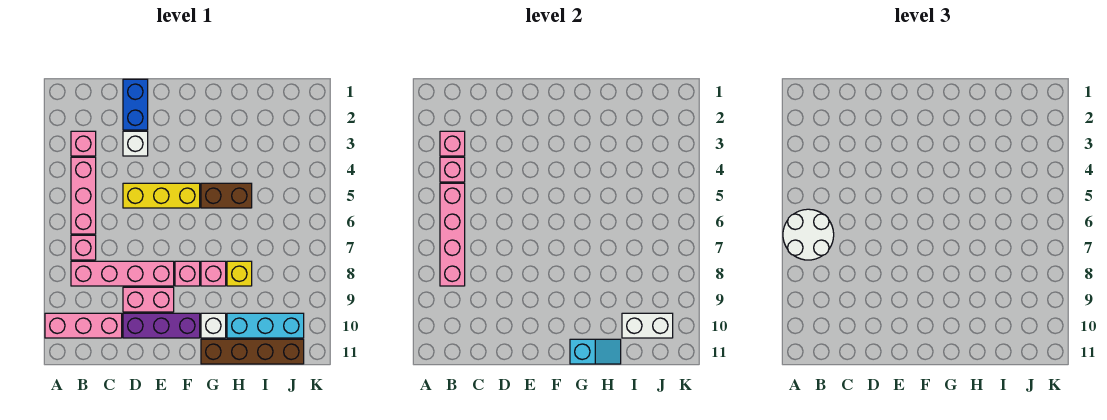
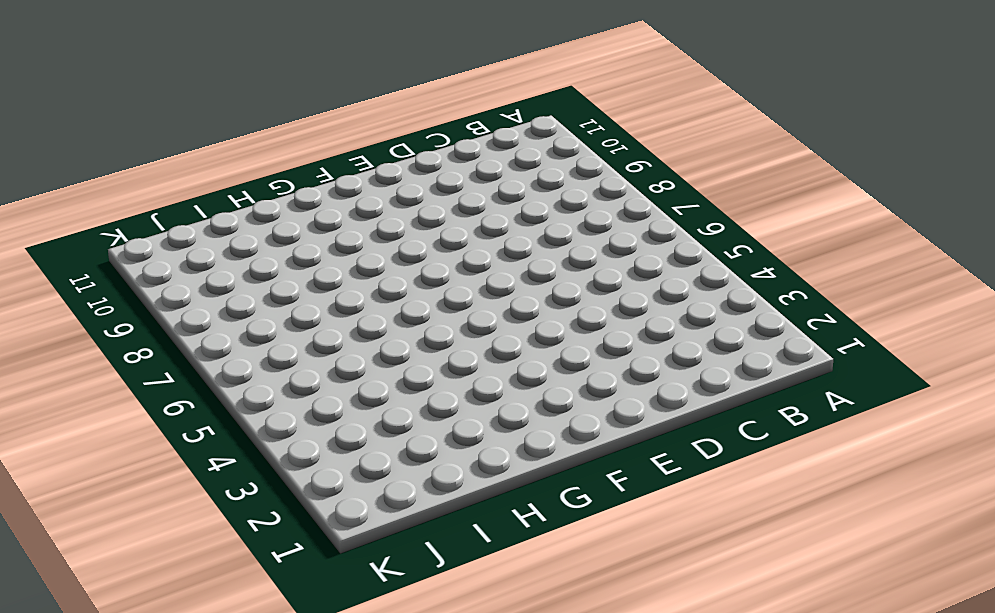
none -> pink 1x3 brick [45,313,122,338]
none -> pink 1x1 brick [71,131,96,156]
none -> pink 1x3 brick [71,157,96,234]

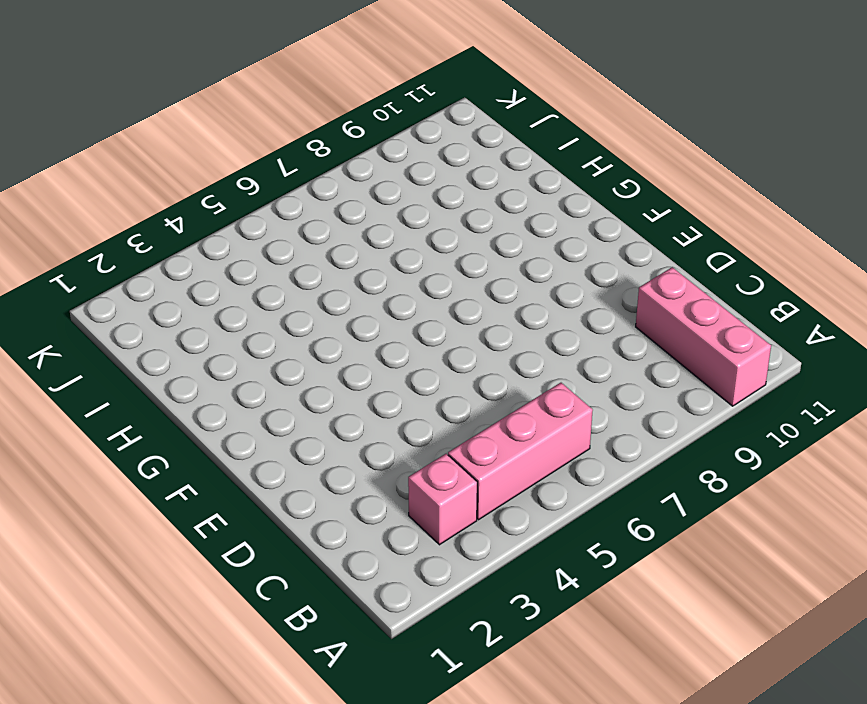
none -> pink 1x1 brick [71,235,96,260]
none -> pink 1x4 brick [71,261,174,286]
none -> blue 1x2 brick [123,79,148,130]

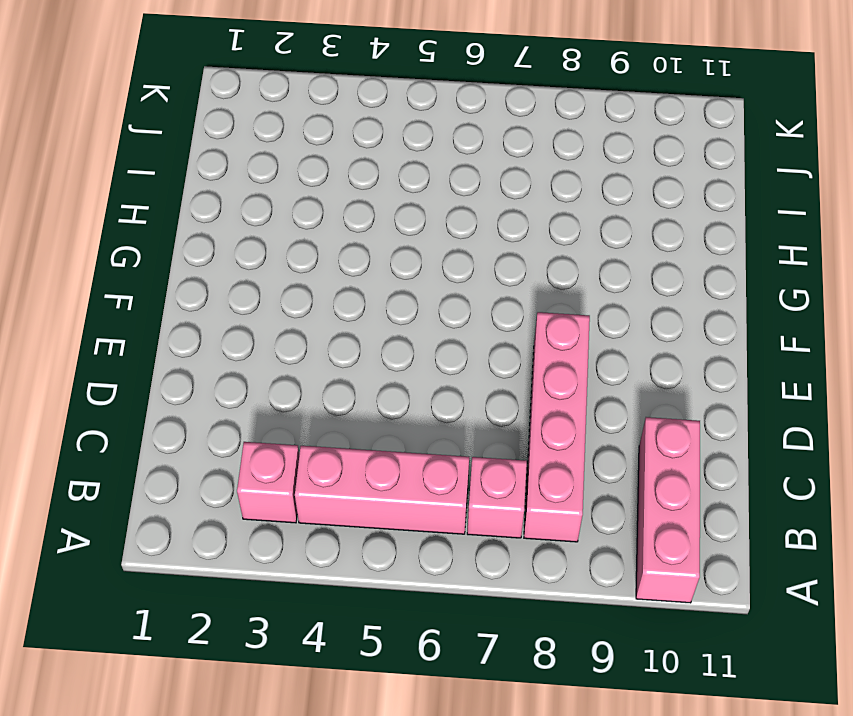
none -> blue 1x2 brick [123,79,148,130]
none -> white 1x1 brick [123,131,148,156]
none -> yellow 1x3 brick [123,183,200,208]

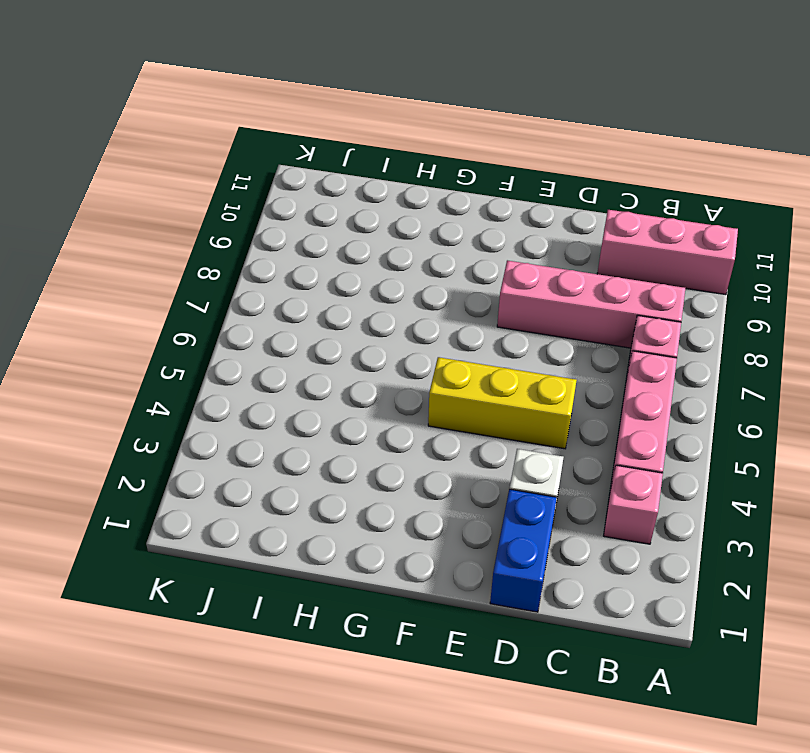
none -> pink 1x2 brick [123,287,174,312]
none -> purple 1x3 brick [123,313,200,338]
none -> pink 1x1 brick [175,261,200,286]

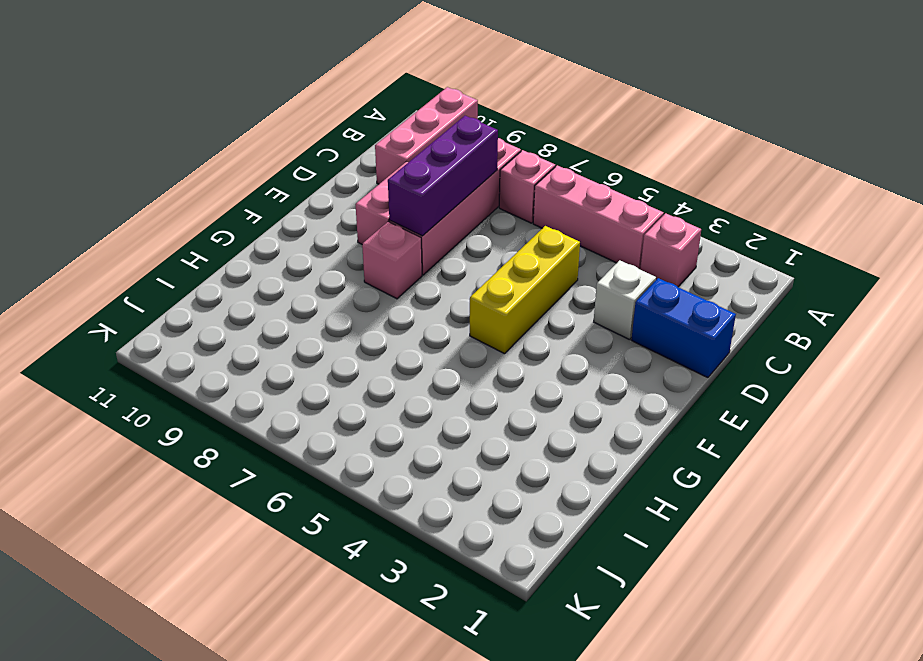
purple 1x3 brick [388,116,498,236] -> purple 1x3 brick moved to [123,313,200,338]
none -> brown 1x2 brick [201,183,252,208]
none -> pink 1x1 brick [201,261,226,286]
none -> white 1x1 brick [201,313,226,338]

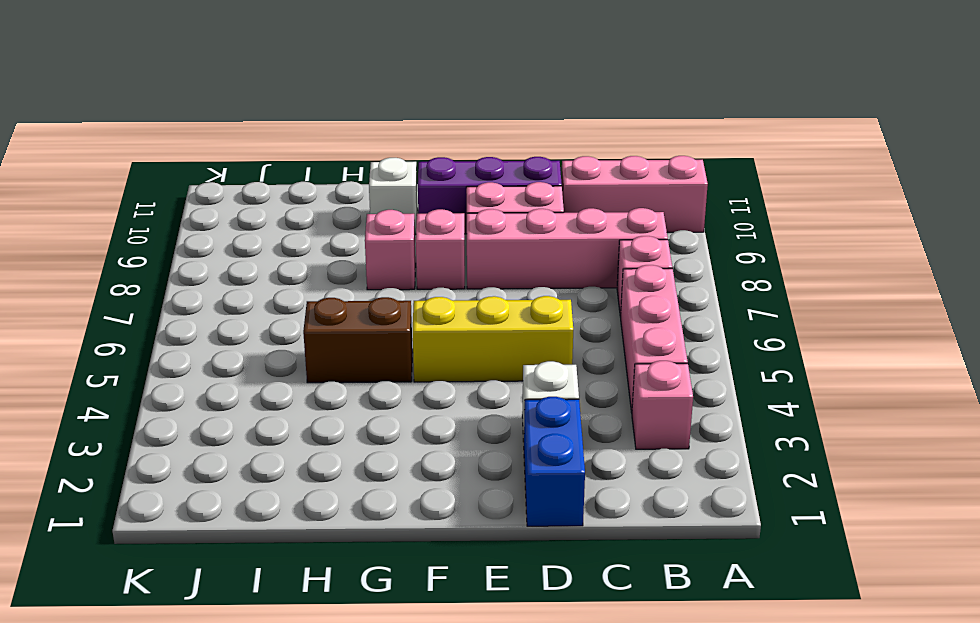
none -> brown 1x4 brick [201,339,304,364]
none -> yellow 1x1 brick [227,261,252,286]
none -> cyan 1x3 brick [227,313,304,338]

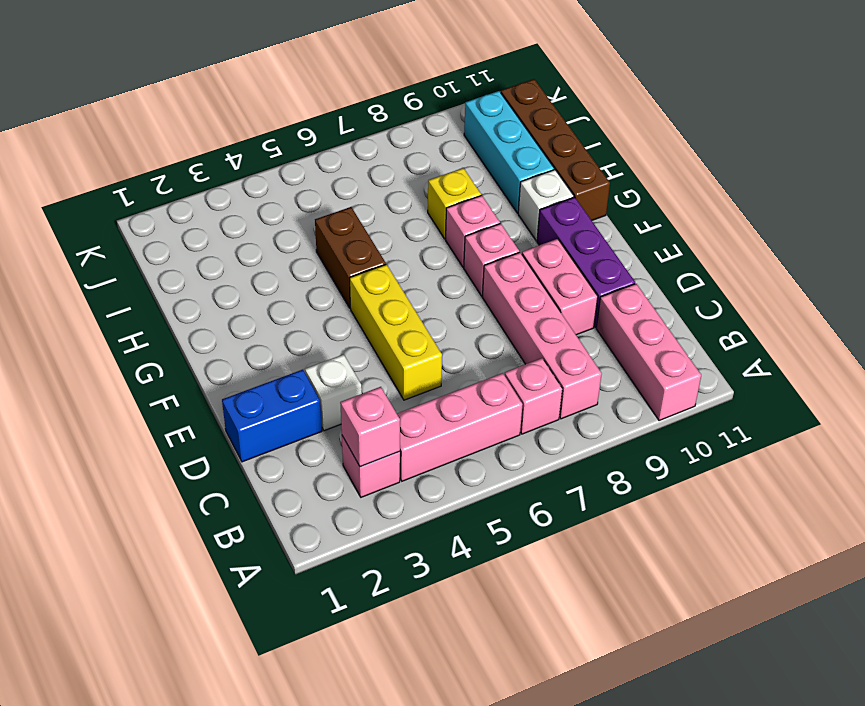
none -> pink 1x1 brick [440,157,465,182]
none -> pink 1x4 brick [440,183,465,286]
none -> cyan 1x2 slope [570,339,621,364]

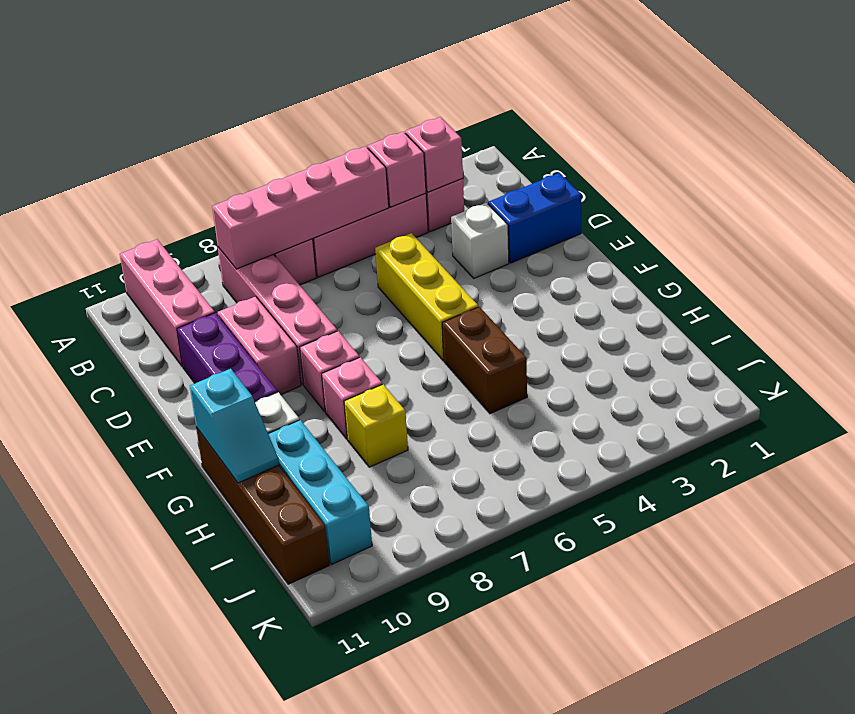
none -> white 1x2 brick [622,313,673,338]
none -> white 2x2 round brick [783,209,834,260]

